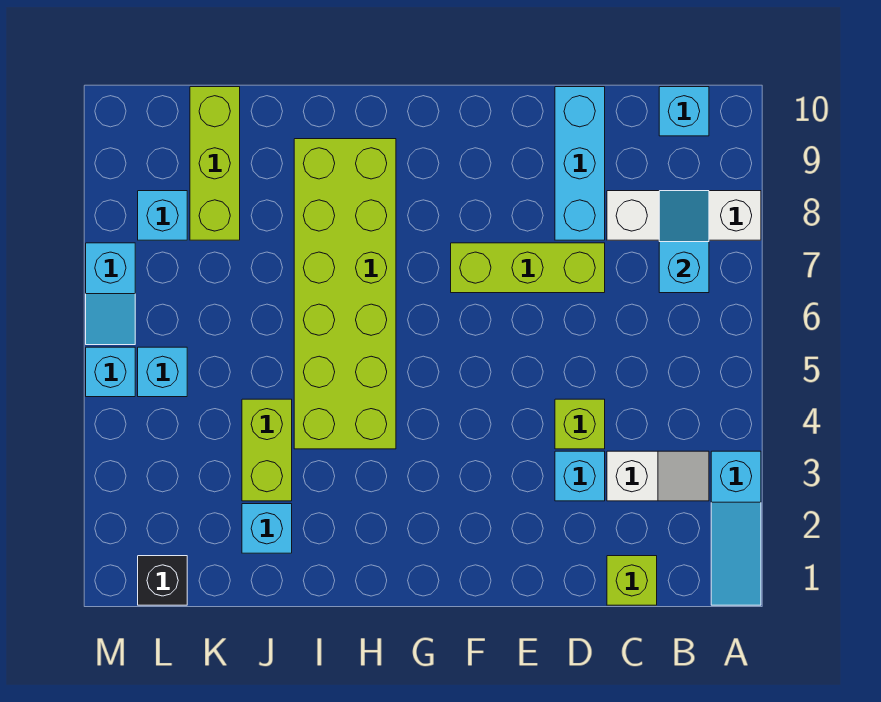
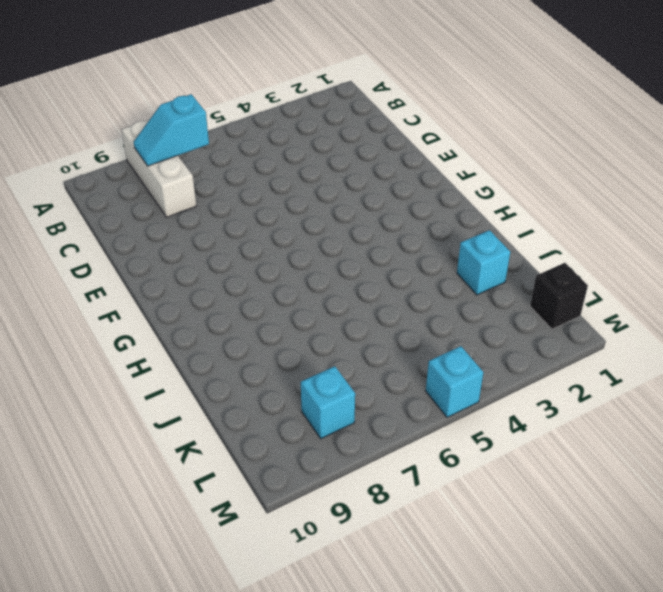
none -> cyan 1x3 slope [711,451,761,605]
none -> white 1x2 slope [607,451,709,501]
none -> cyan 1x1 brick [659,87,709,136]

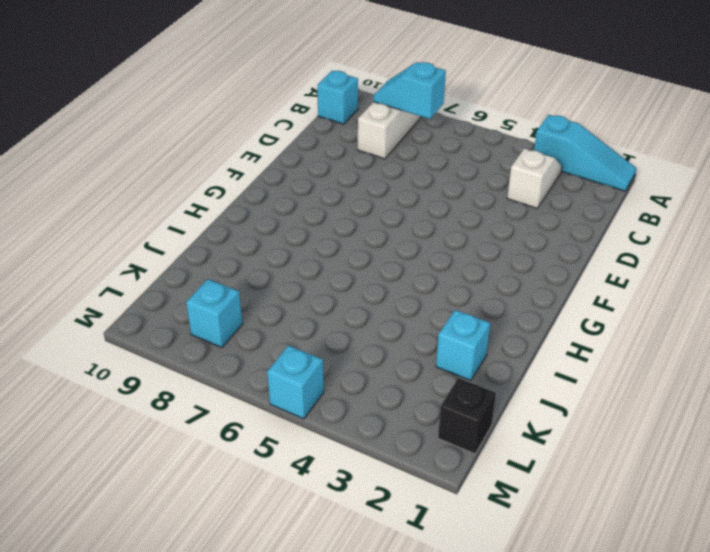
none -> lime 1x1 brick [607,556,657,605]
none -> cyan 1x1 brick [555,451,605,501]
none -> lime 1x1 brick [555,399,605,449]

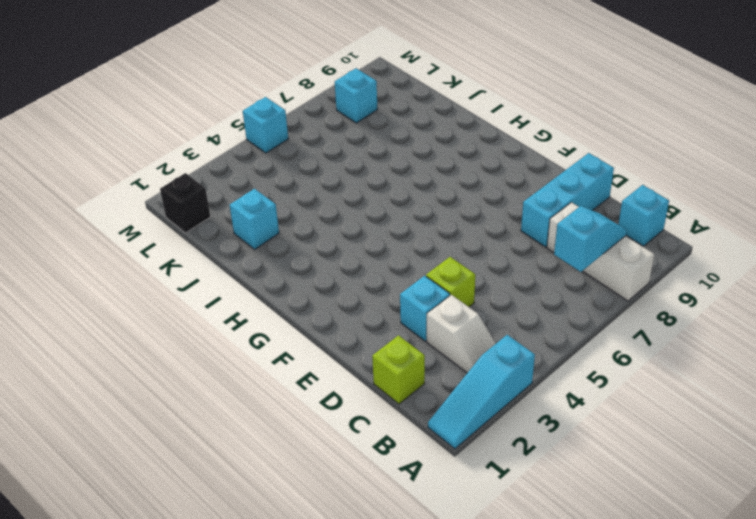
none -> lime 1x3 brick [451,243,605,293]
none -> lime 2x6 brick [294,139,396,449]
none -> lime 1x2 brick [242,399,292,501]

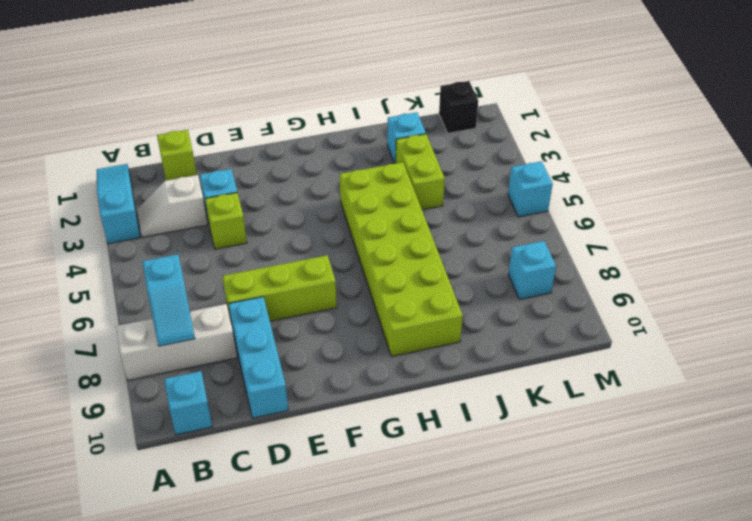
none -> lime 1x3 brick [190,87,240,240]
none -> cyan 1x1 brick [138,347,187,397]
none -> cyan 1x2 slope [86,243,135,345]

